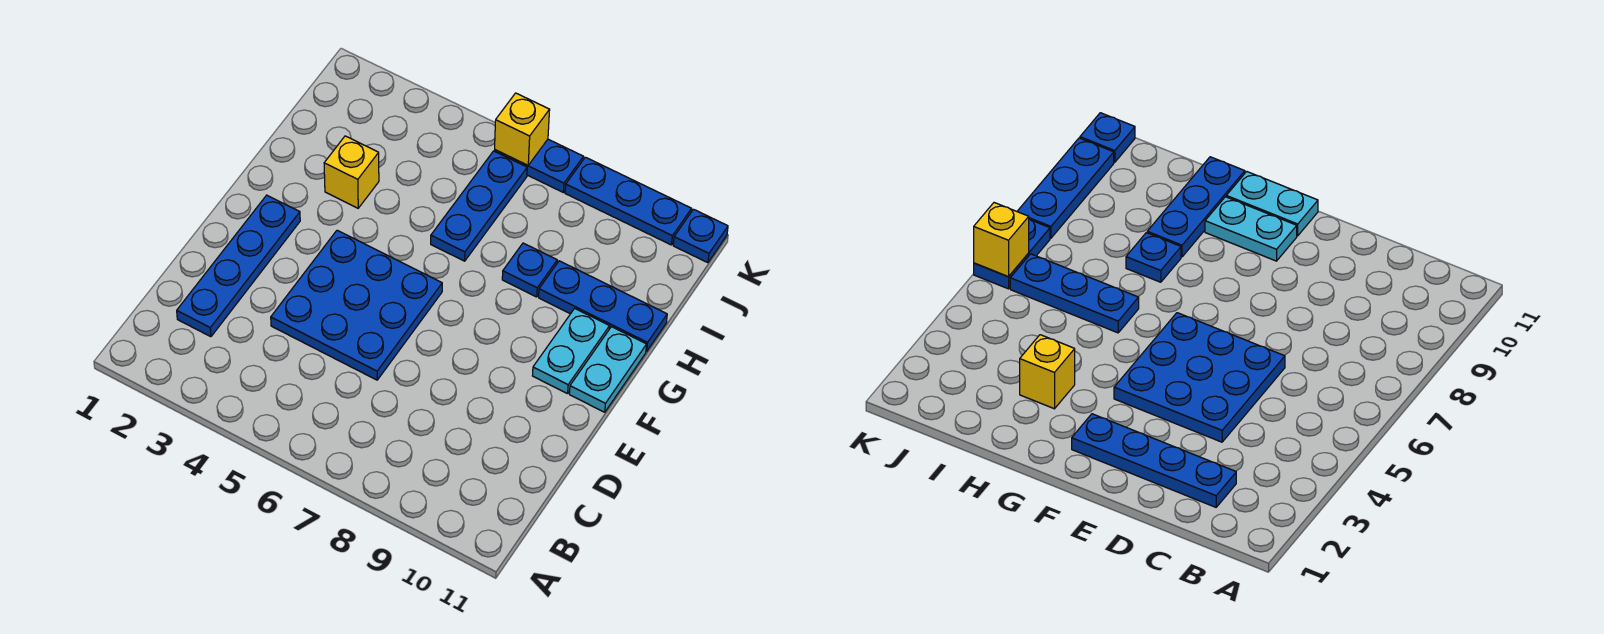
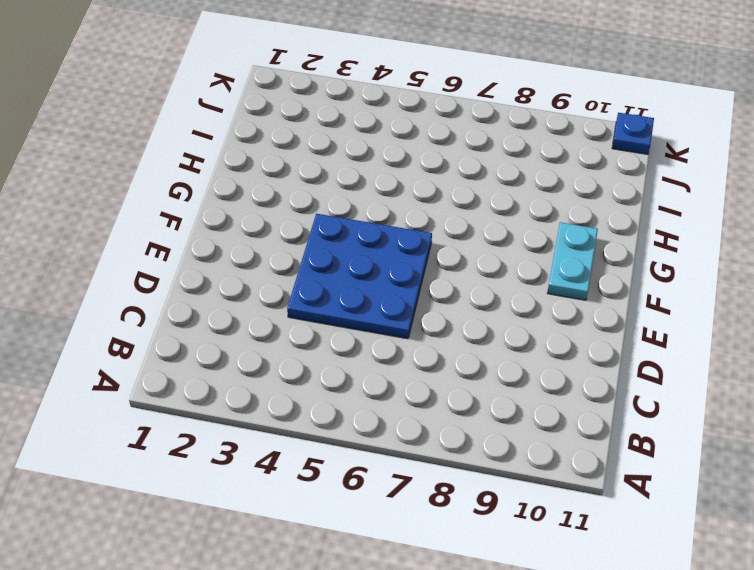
none -> blue 1x4 plate [177,195,300,337]
none -> cyan 1x2 plate [569,327,647,412]
none -> yellow 1x1 brick [324,136,379,208]

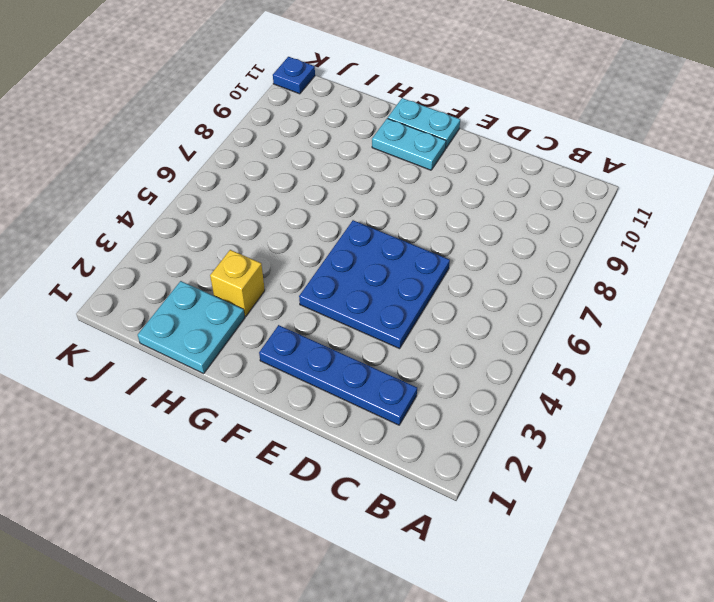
cyan 2x2 plate [138,281,245,373] -> none
none -> blue 1x3 plate [431,151,527,261]
none -> blue 1x1 plate [502,243,557,297]
none -> blue 1x3 plate [539,261,667,351]

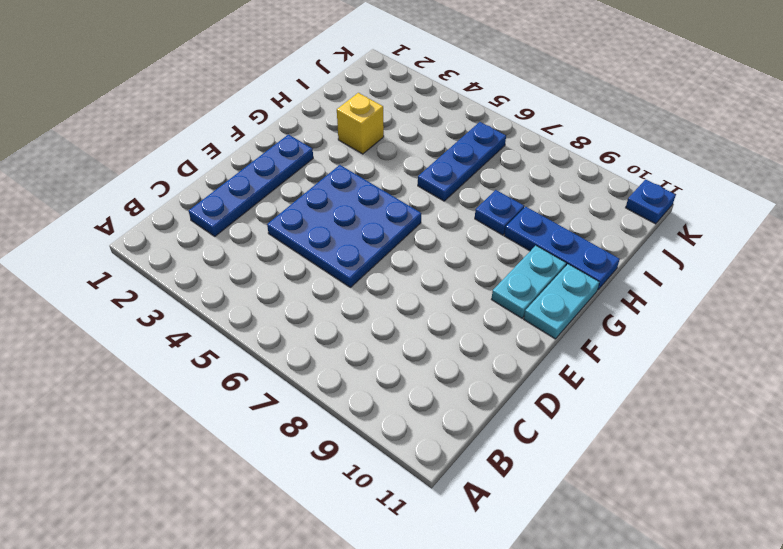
none -> blue 1x2 plate [494,139,583,192]
none -> blue 1x3 plate [565,157,692,245]
none -> yellow 1x1 brick [495,93,550,165]

